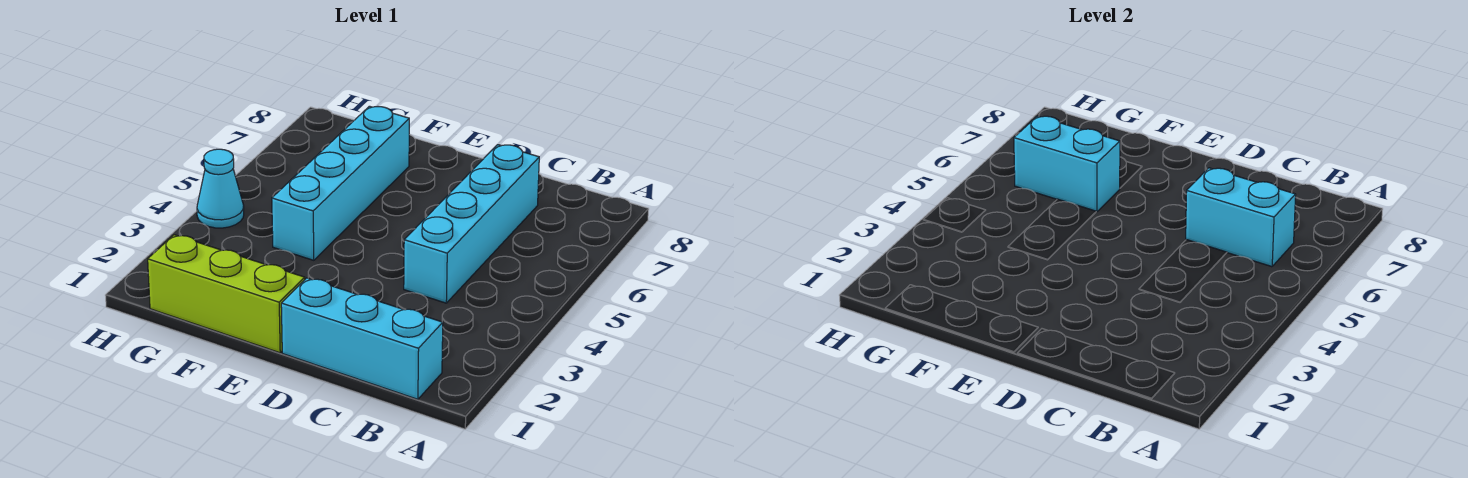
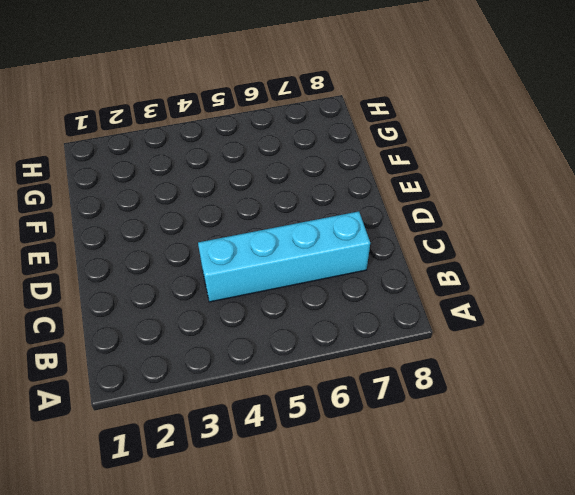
none -> cyan 1x3 brick [281,278,443,399]
none -> lime 1x3 brick [148,235,305,353]

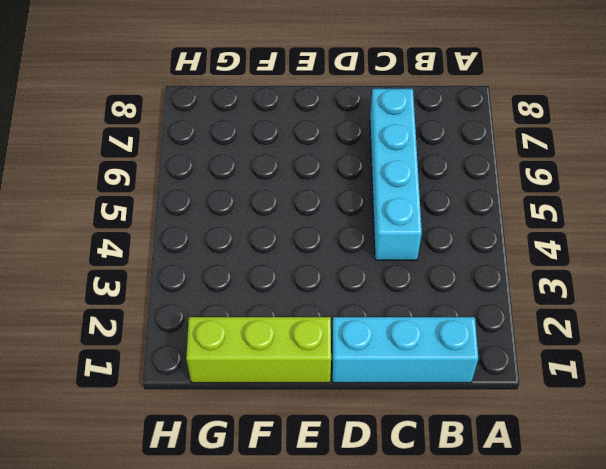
none -> cyan 1x4 brick [272,106,409,260]
none -> cyan 1x1 cone [197,149,244,228]

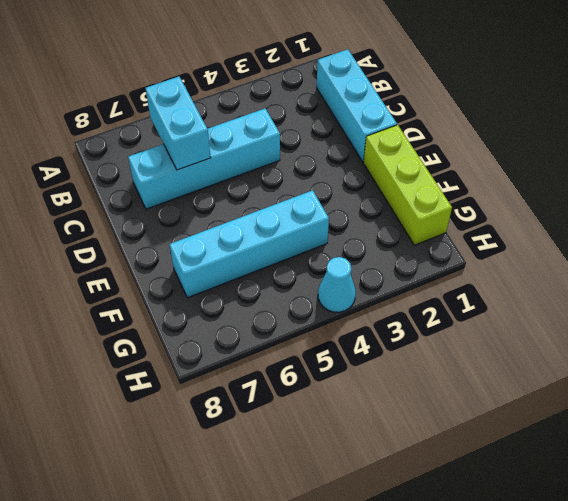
none -> cyan 1x2 brick [1014,116,1120,212]

